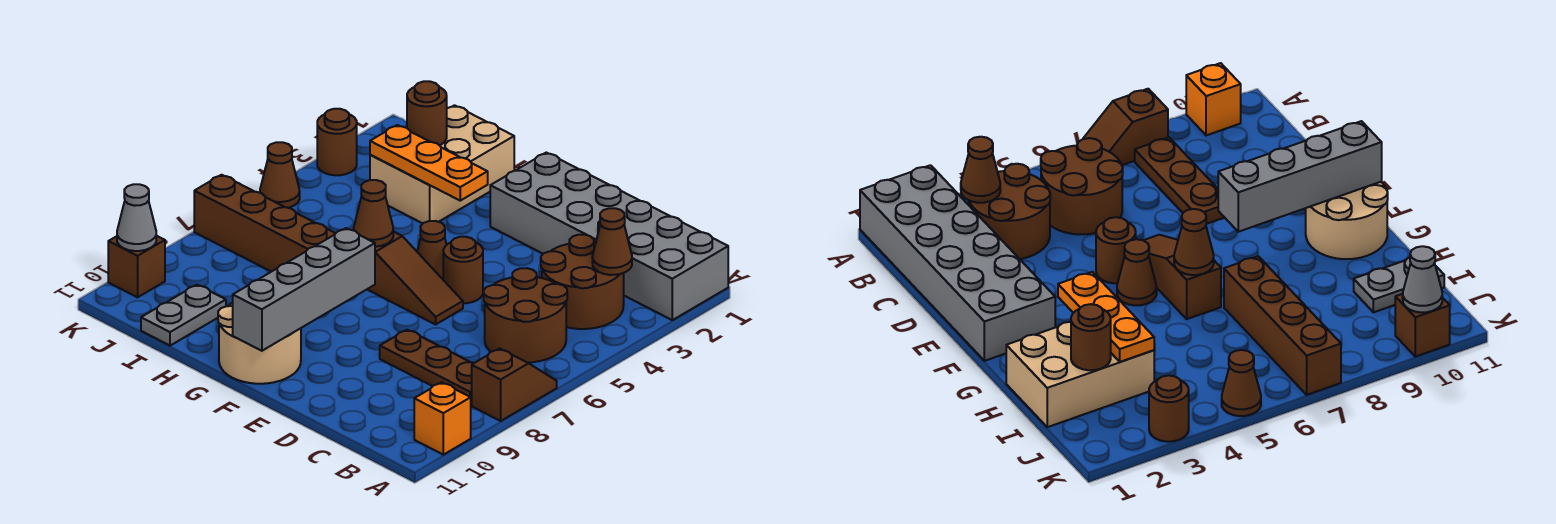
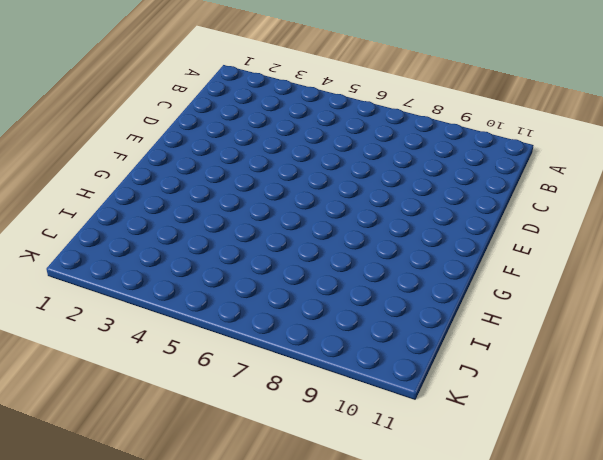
none -> grey 2x6 brick [490,153,728,320]
none -> brown 1x2 slope [472,348,557,421]
none -> orange 1x1 brick [414,382,471,455]

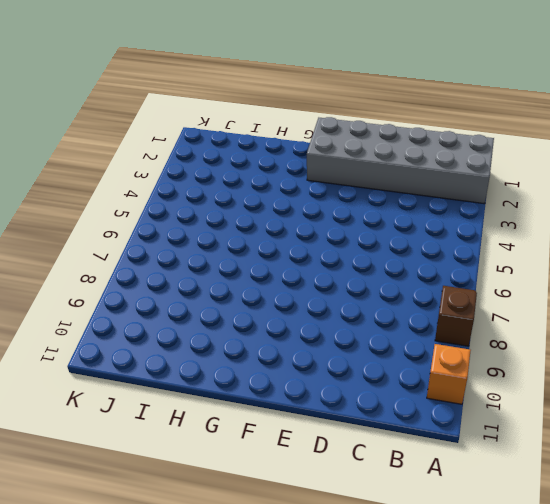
none -> brown 2x2 round brick [541,235,624,329]
none -> brown 2x2 round brick [484,268,567,363]
none -> brown 1x3 plate [380,330,474,405]

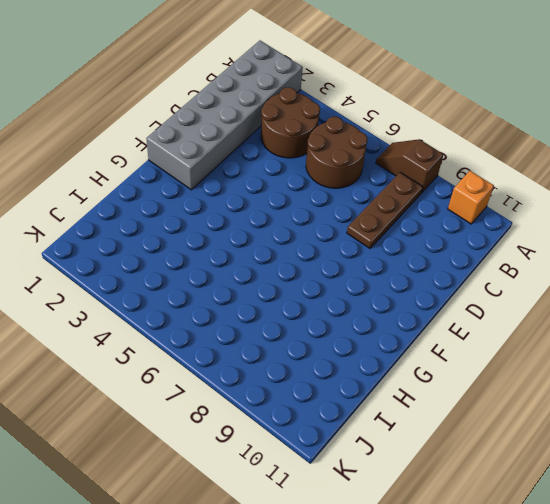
none -> brown 1x1 round brick [443,237,483,303]
none -> brown 1x3 slope [367,231,463,325]
none -> brown 1x1 cone [417,221,446,279]

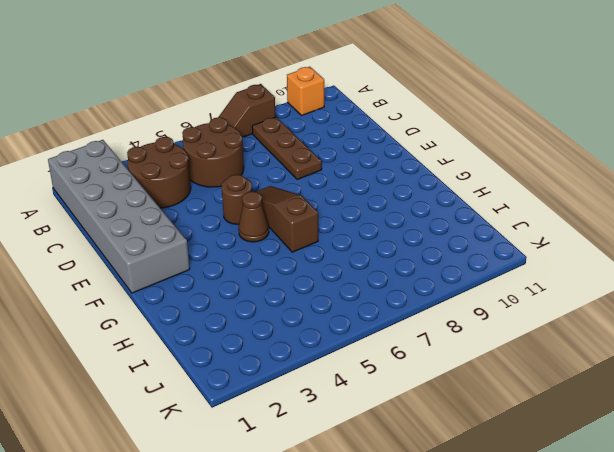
none -> tan 2x2 round brick [218,303,301,384]
none -> tan 2x3 brick [370,105,514,223]
none -> brown 1x4 brick [194,175,336,272]

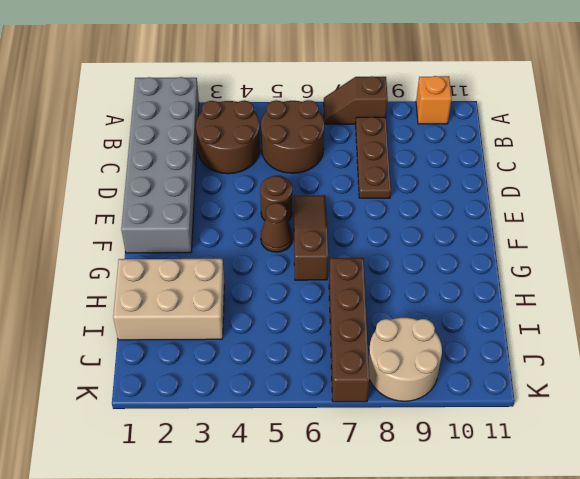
tan 2x2 round brick [369,318,442,401] -> tan 2x2 round brick moved to [218,303,301,384]
none -> grey 1x2 plate [141,285,226,346]
none -> brown 1x1 round brick [317,109,357,175]
none -> brown 1x1 cone [260,142,300,208]

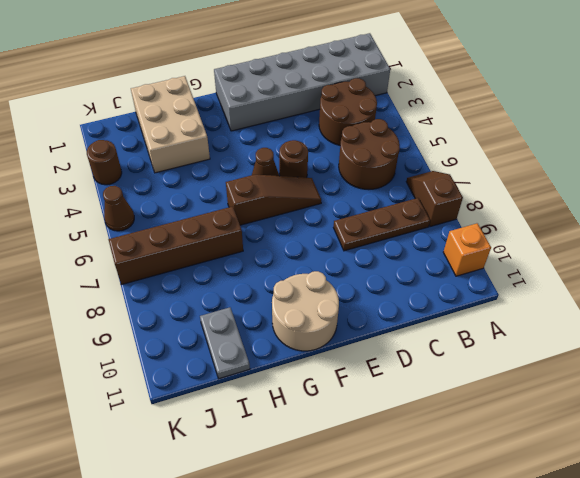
none -> brown 1x1 brick [108,236,165,297]
none -> brown 1x1 cone [592,208,632,275]
none -> grey 1x4 brick [233,228,375,351]

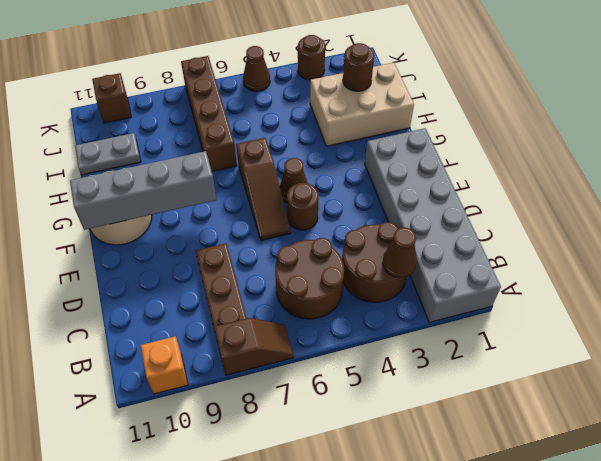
none -> orange 1x3 plate [370,125,488,201]
none -> brown 1x1 cone [354,180,393,247]
none -> grey 1x1 cone [117,184,156,251]

